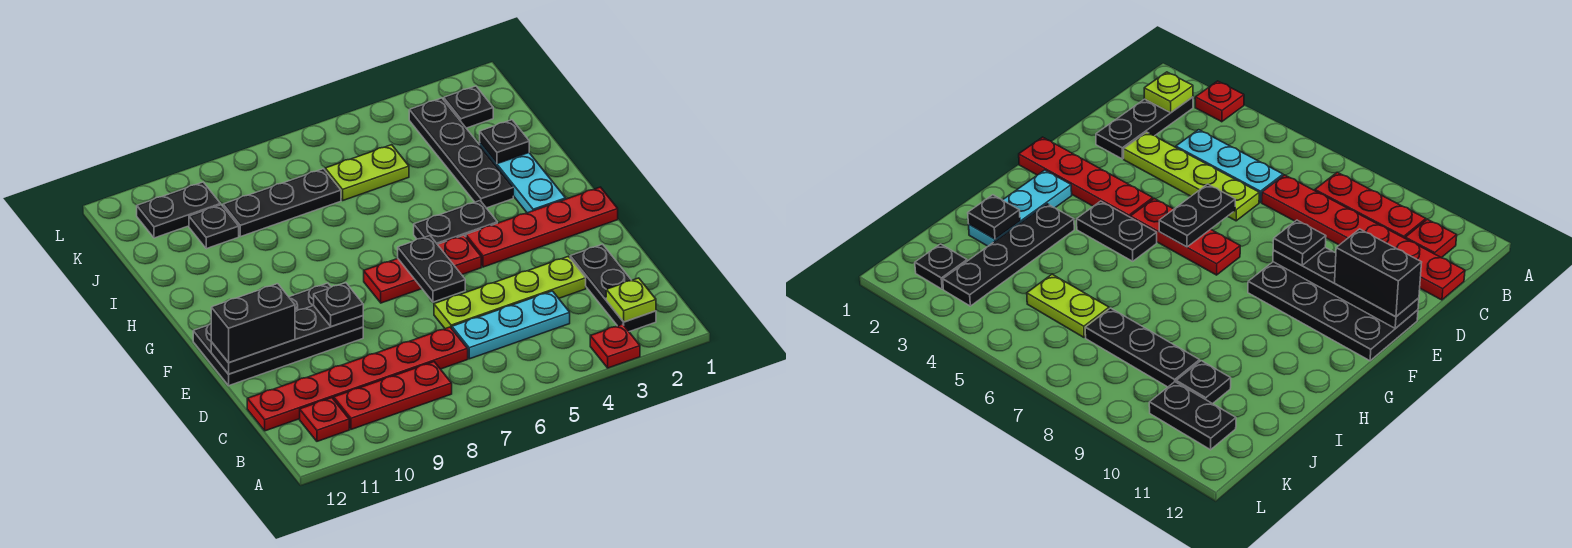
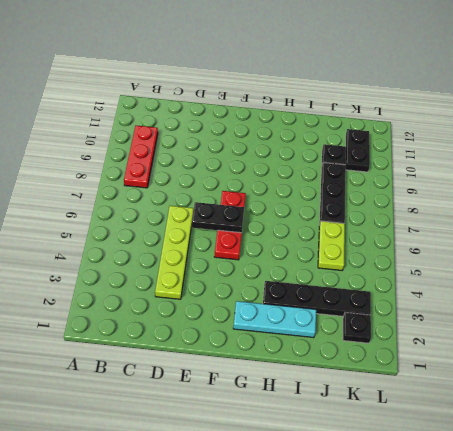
none -> red 1x1 plate [590,324,640,368]
none -> black 1x3 plate [570,244,656,332]
none -> red 1x1 plate [300,398,349,441]

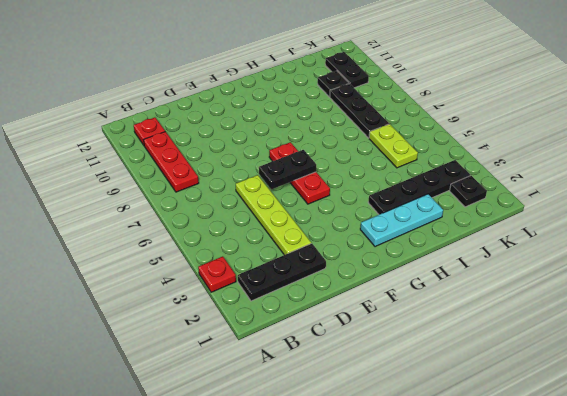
none -> cyan 1x3 plate [452,291,570,359]
none -> red 1x6 plate [247,327,468,431]
none -> black 2x4 plate [193,283,363,386]

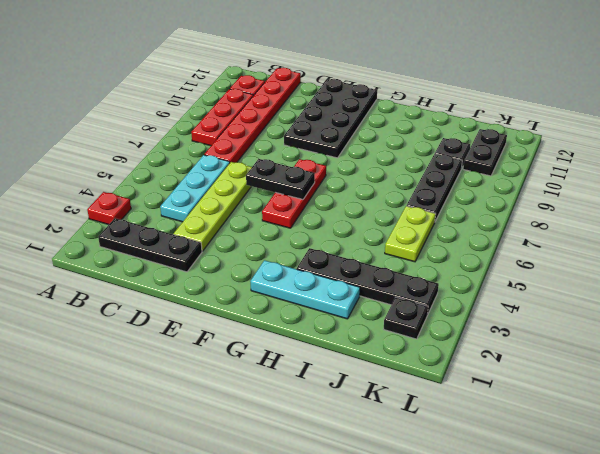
none -> red 1x4 plate [466,187,618,267]
none -> black 1x2 plate [414,201,497,244]
none -> lime 1x1 plate [606,278,656,322]

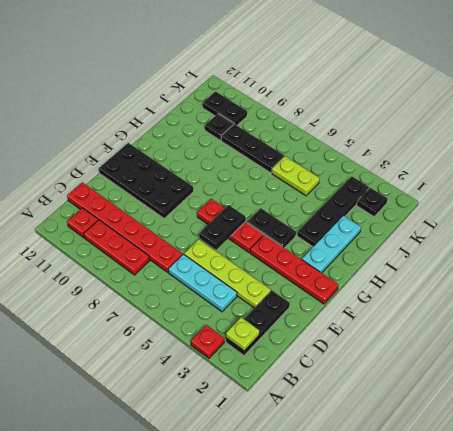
none -> black 1x4 plate [211,306,363,374]
none -> black 1x1 plate [480,120,529,164]
none -> black 1x1 plate [314,283,363,327]

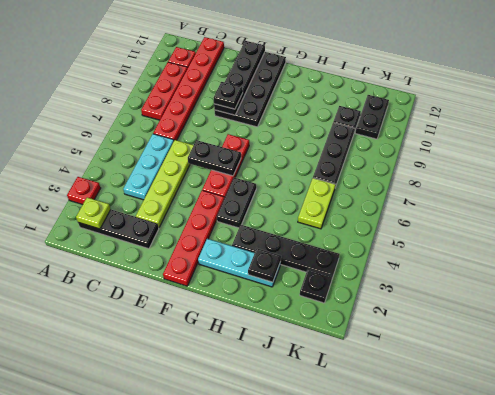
none -> black 1x2 brick [211,284,295,363]

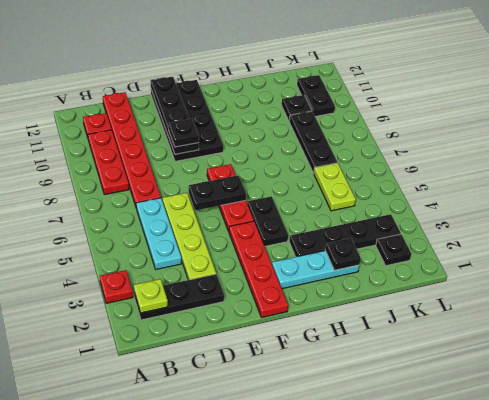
none -> black 1x2 brick [211,284,295,363]

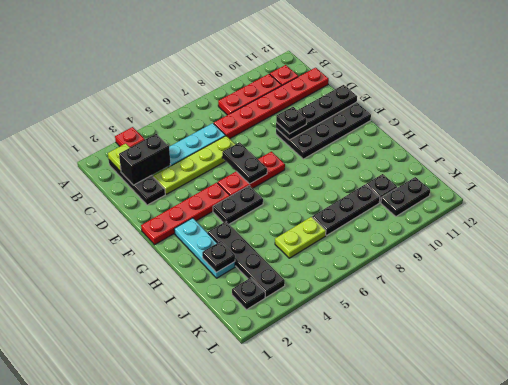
black 1x2 brick [119,134,171,185] -> black 1x2 brick moved to [211,284,295,363]

